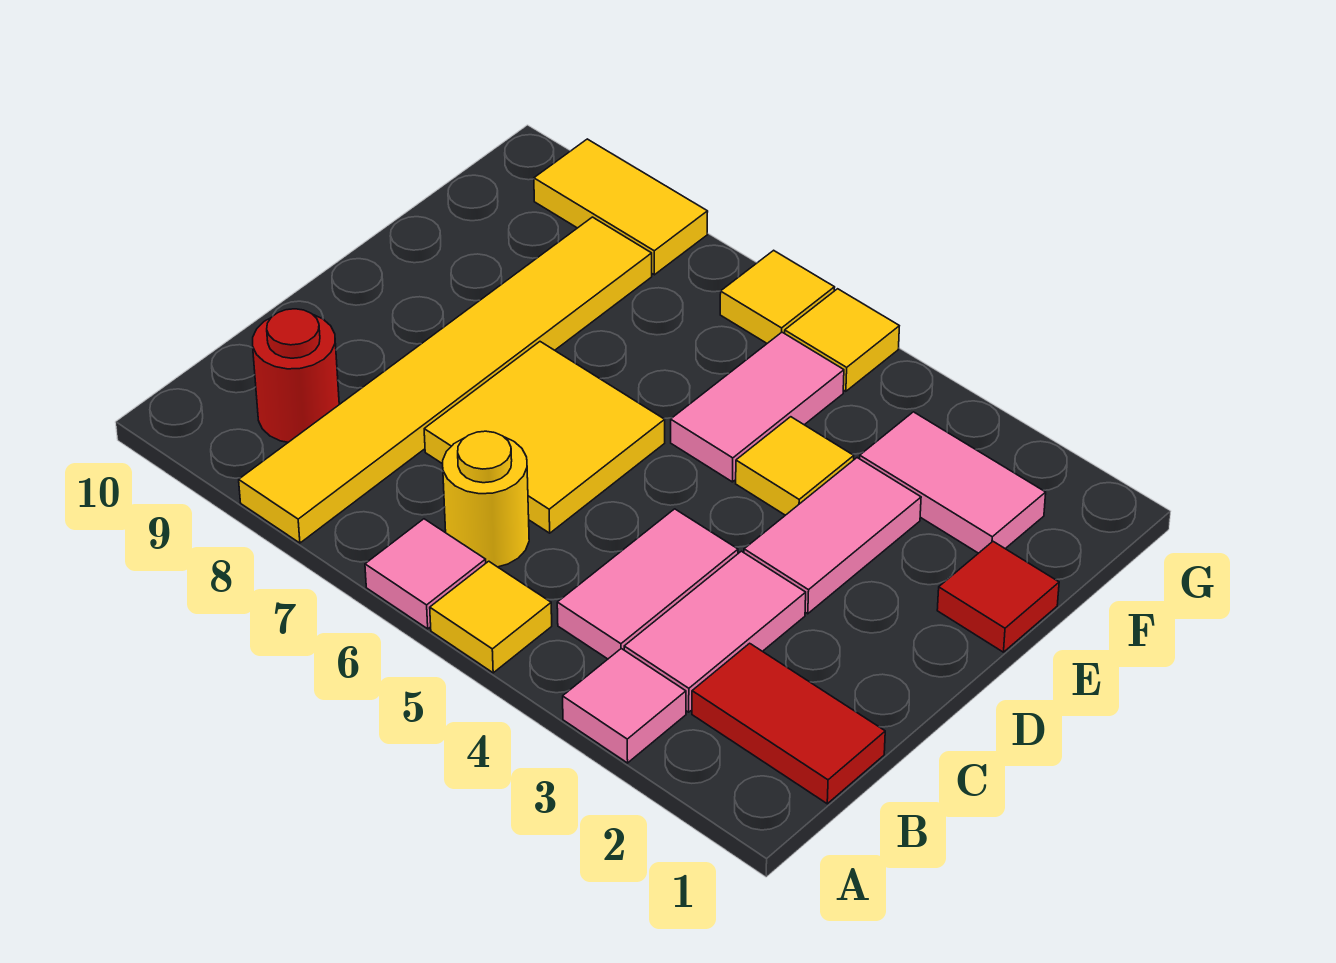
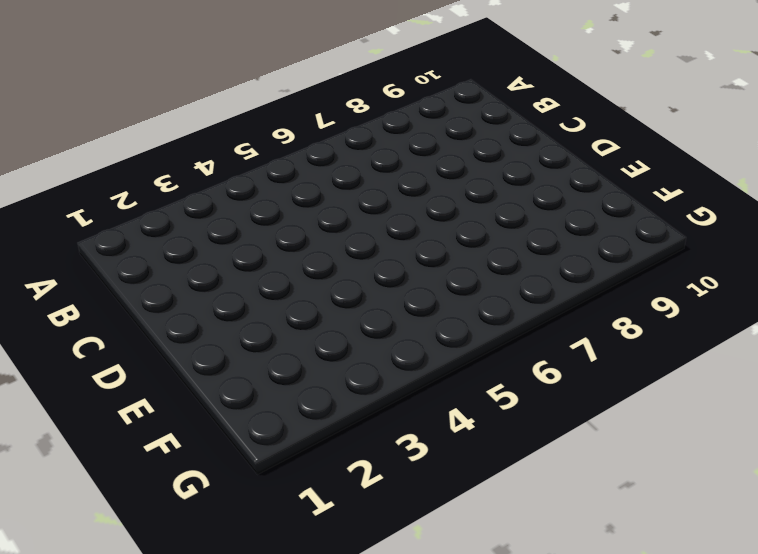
none -> pink 1x1 tile [563,649,686,763]
none -> yellow 1x1 tile [430,561,552,673]
none -> pink 1x1 tile [365,519,486,629]

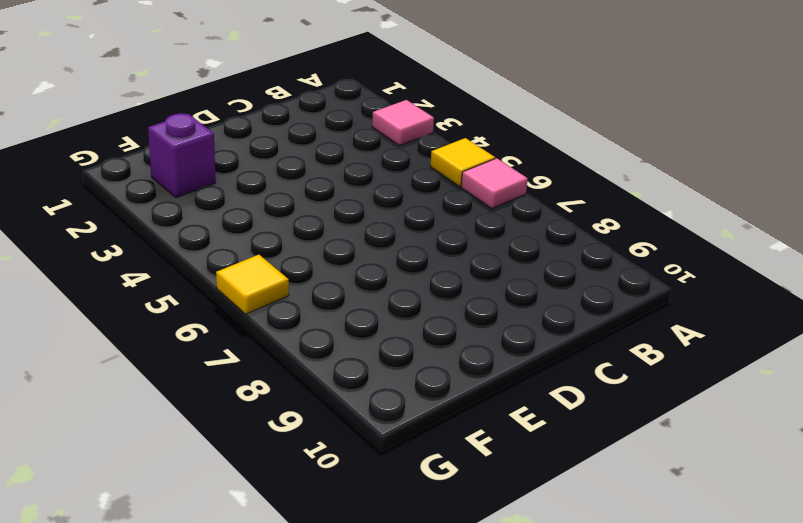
purple 1x1 brick [148,114,216,198] -> pink 1x2 tile [860,412,1046,553]
none -> yellow 1x6 tile [239,217,652,543]
none -> red 1x2 tile [692,643,885,804]
none -> pink 1x2 tile [624,551,806,712]

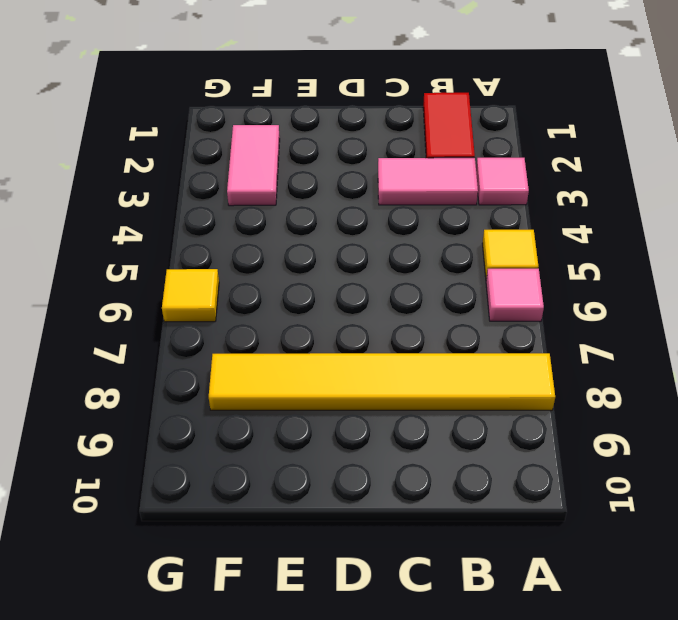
none -> pink 1x2 tile [557,509,738,659]
none -> yellow 1x1 round brick [443,431,529,567]
none -> red 1x1 round brick [253,309,339,442]

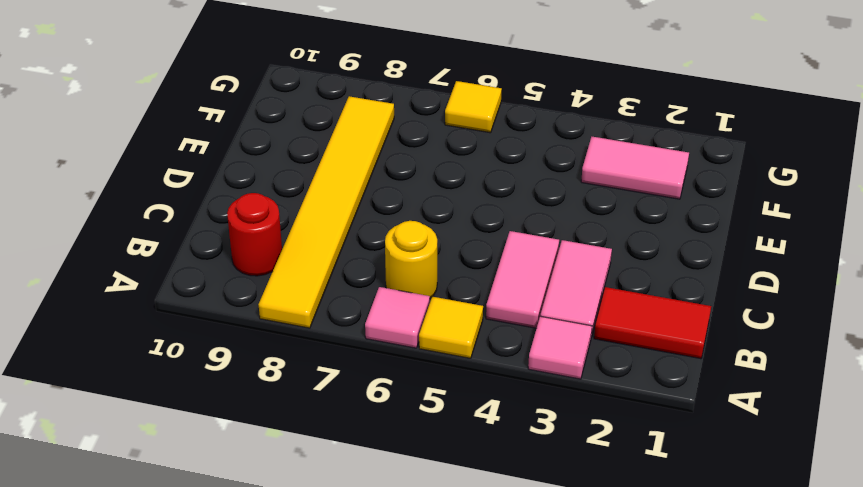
none -> yellow 2x2 tile [424,342,665,533]
none -> pink 1x2 tile [744,458,921,614]
none -> red 1x1 tile [937,542,1059,652]

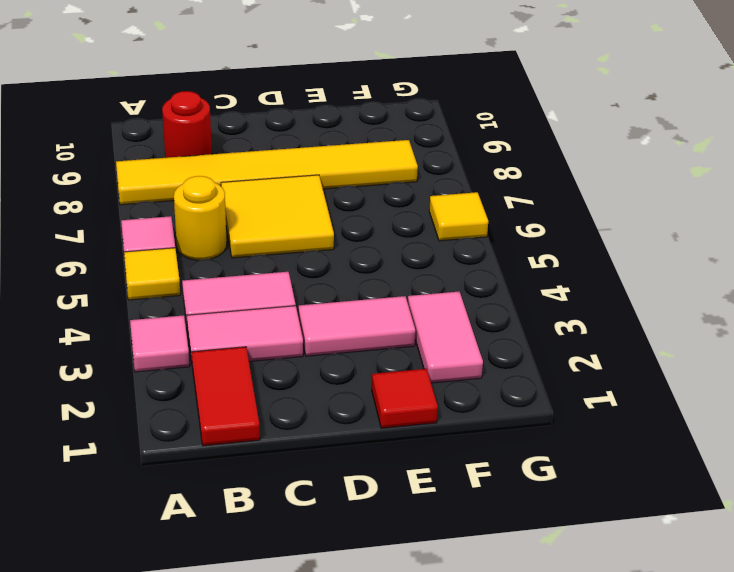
none -> yellow 1x1 tile [736,417,854,515]
none -> pink 1x2 tile [671,332,844,482]
none -> yellow 1x1 tile [785,289,899,391]

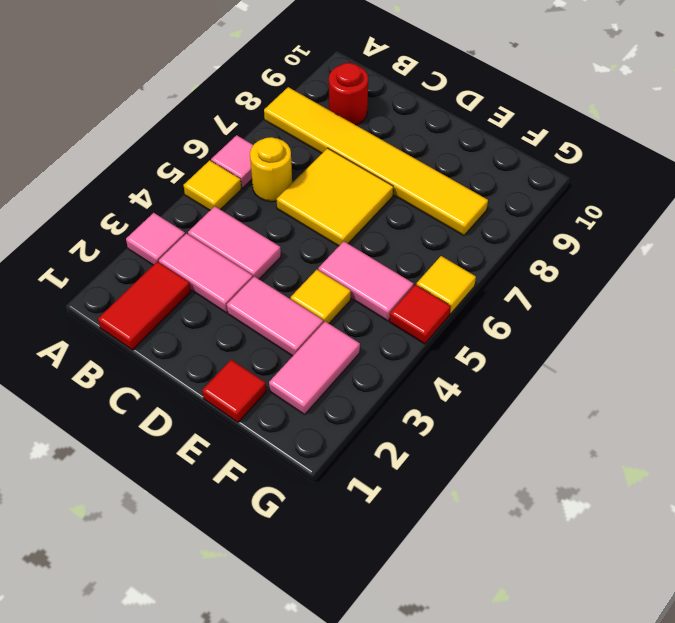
red 1x1 tile [390,285,451,344] -> yellow 1x1 tile [785,289,899,391]
none -> yellow 1x2 tile [534,139,708,275]

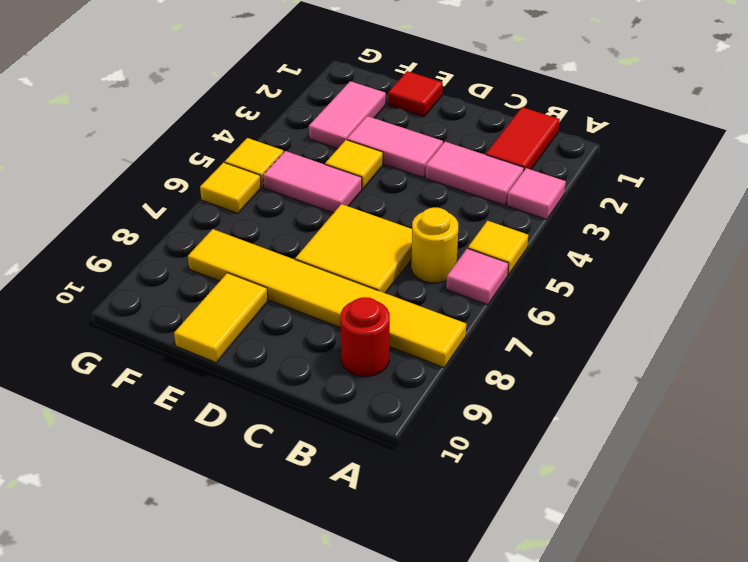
yellow 1x2 tile [174,273,268,362] -> yellow 1x2 tile moved to [534,139,708,275]
none -> pink 1x2 tile [557,509,738,659]

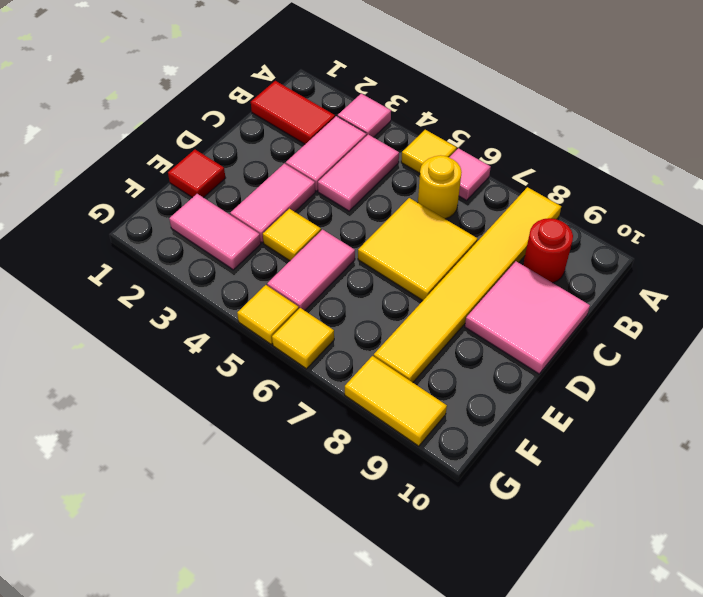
pink 2x2 tile [465,261,590,374] -> none

